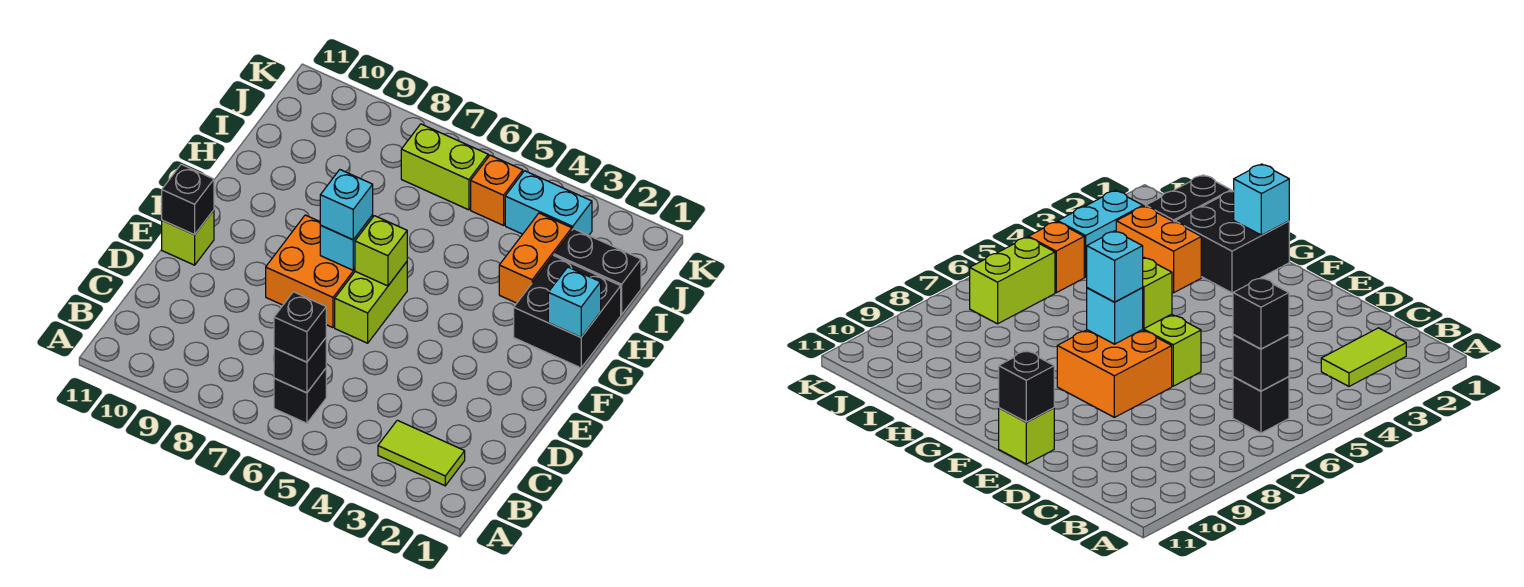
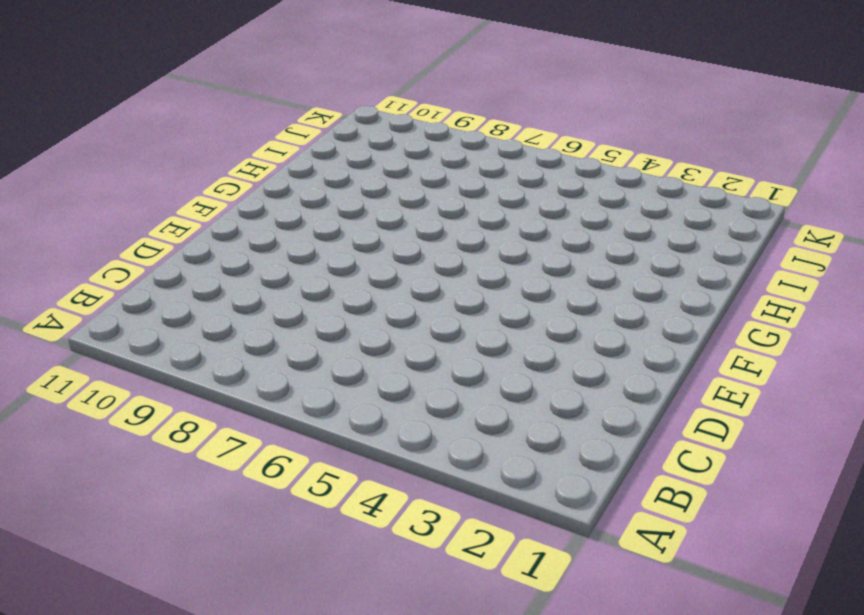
none -> lime 1x2 tile [378,420,465,486]
none -> black 1x1 brick [274,369,326,423]
none -> lime 1x2 brick [335,262,407,343]

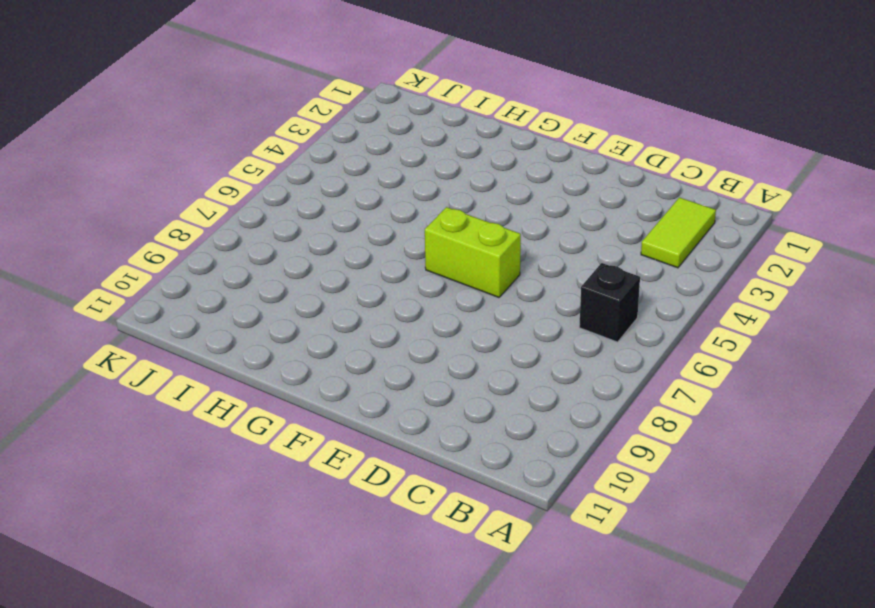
none -> orange 2x2 brick [266,215,355,328]
none -> lime 1x1 brick [162,210,214,265]
none -> black 2x2 brick [514,255,621,368]

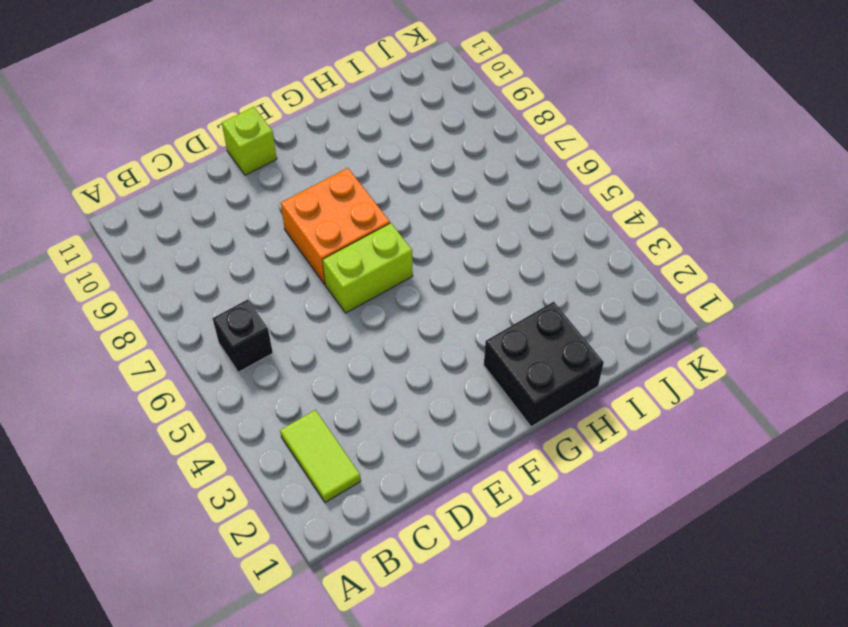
none -> orange 1x2 brick [499,213,572,303]
none -> black 1x2 brick [554,229,641,315]
none -> cyan 1x2 brick [505,171,592,235]

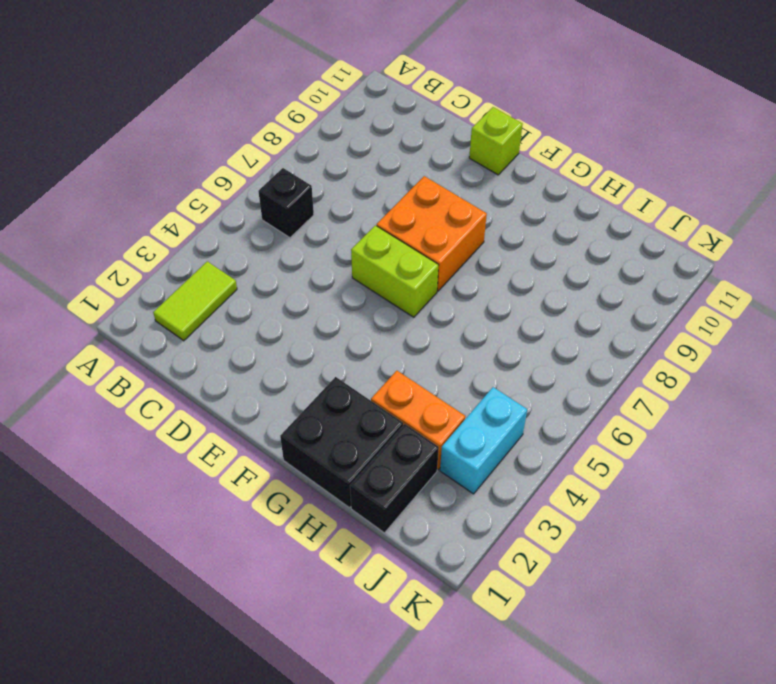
none -> orange 1x1 brick [471,155,523,225]
none -> lime 1x2 brick [401,124,488,210]
none -> black 1x1 brick [274,338,326,393]

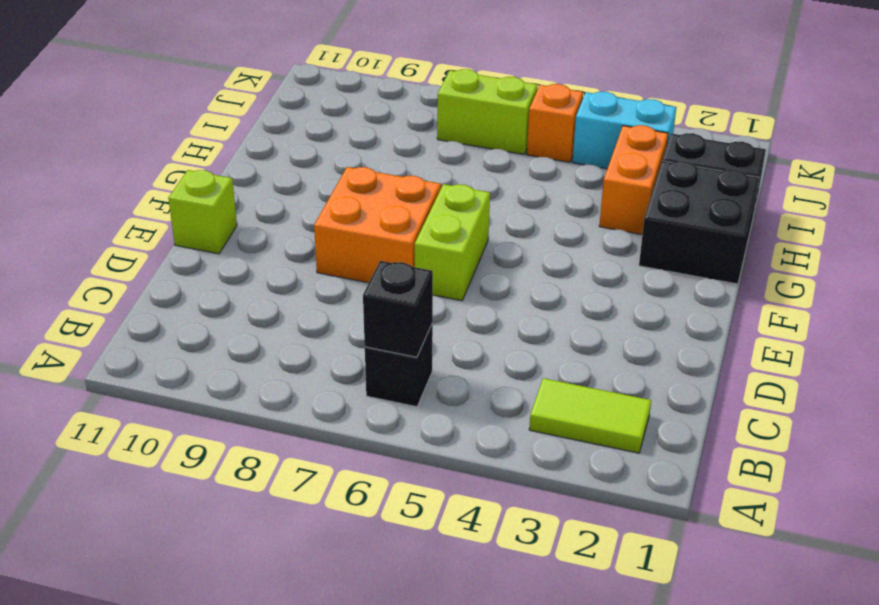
none -> black 1x1 brick [162,164,214,235]
none -> lime 1x1 brick [355,216,407,286]
none -> cyan 1x1 brick [320,215,373,270]

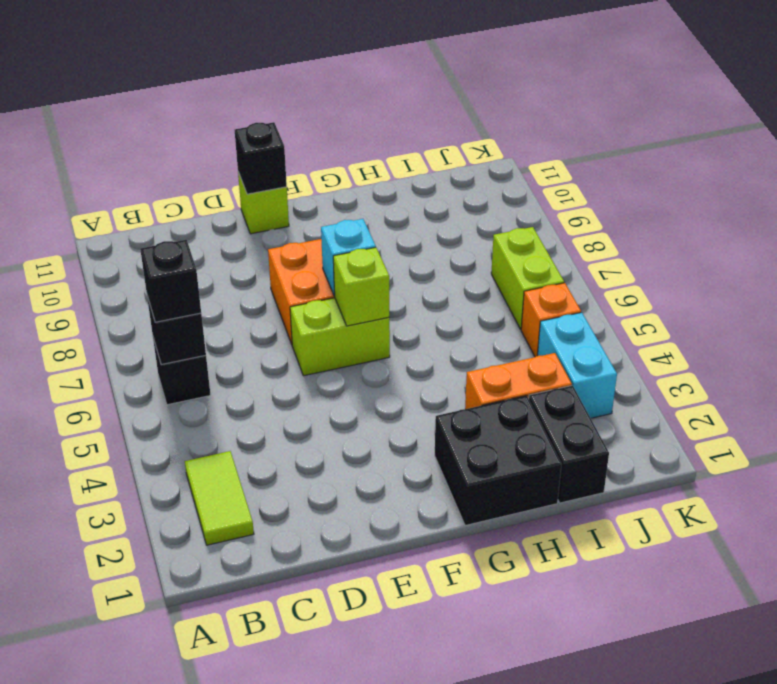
none -> cyan 1x1 brick [548,267,601,337]
none -> cyan 1x1 brick [320,170,373,240]

